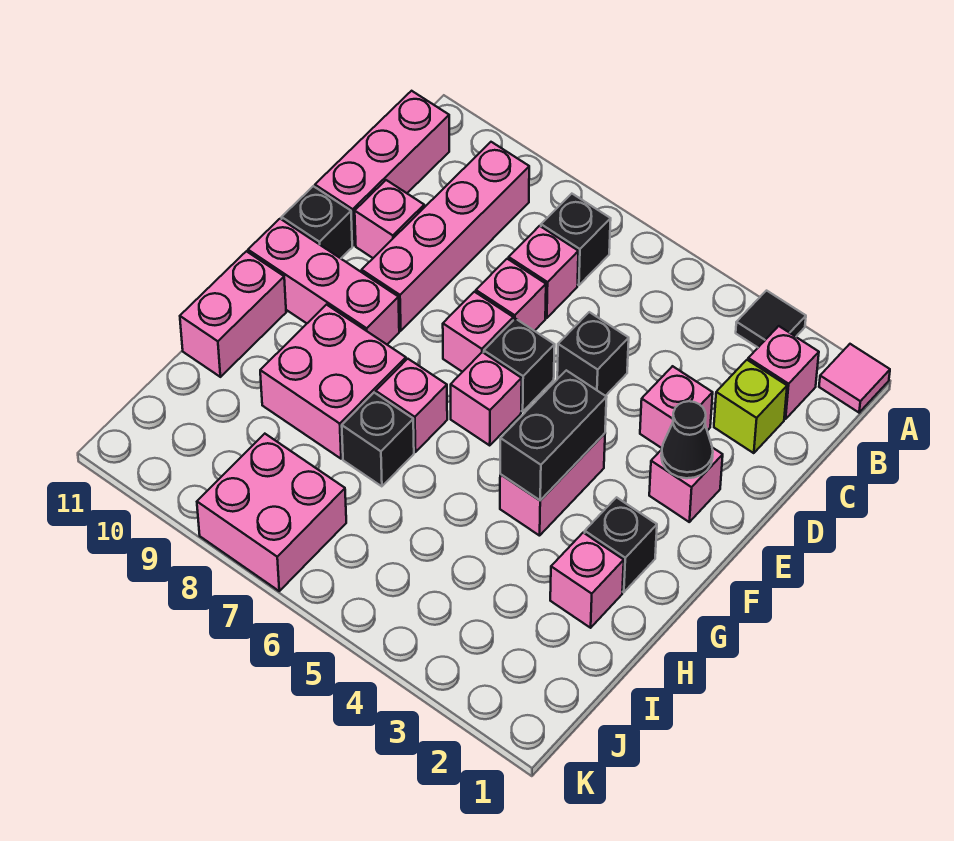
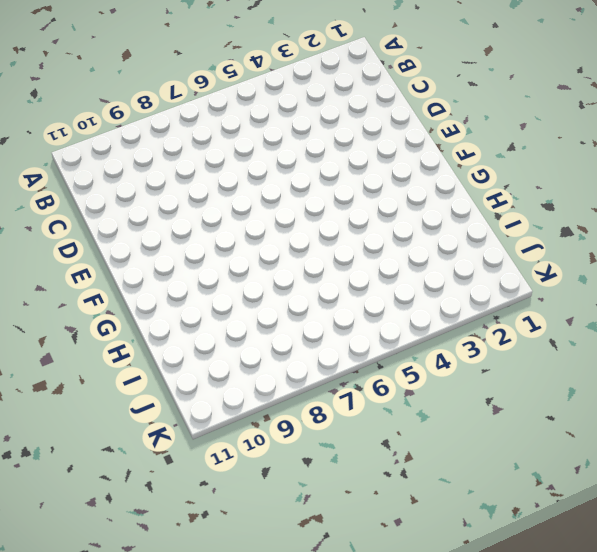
none -> pink 1x1 tile [819,344,890,413]
none -> black 1x1 tile [736,291,806,347]
none -> pink 1x1 brick [748,326,819,419]

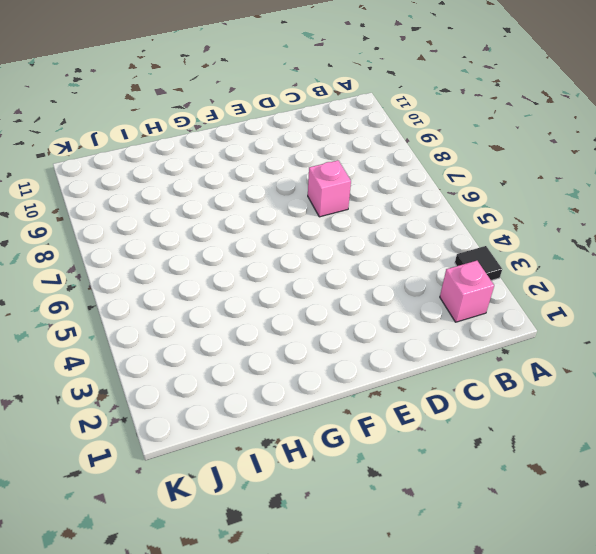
none -> pink 1x1 tile [819,344,890,413]
none -> black 1x1 brick [541,194,611,285]
none -> pink 1x4 brick [362,142,529,331]

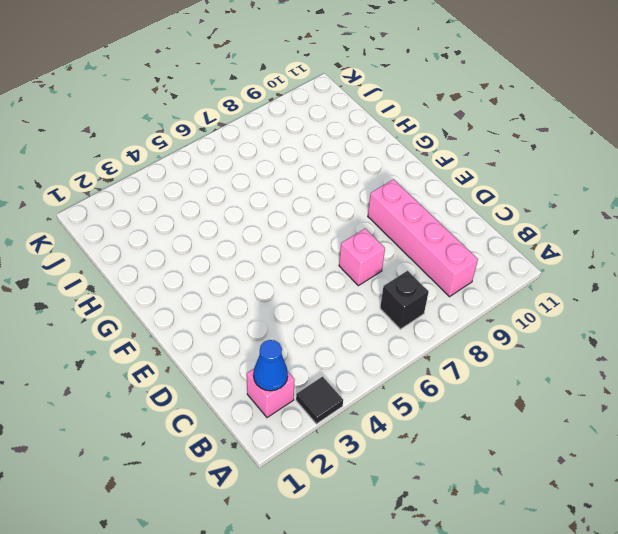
blue 1x1 cone [253,340,288,391] -> none
none -> pink 1x1 tile [819,344,890,413]
none -> pink 1x3 brick [315,91,449,245]
none -> lime 1x1 brick [714,360,787,453]

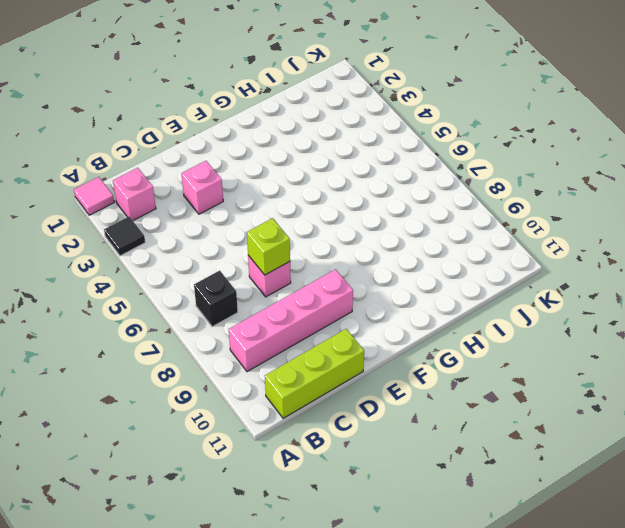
lime 1x3 brick [265,329,364,418] -> pink 1x3 brick [315,91,449,245]
lime 1x1 brick [247,218,290,275] -> lime 1x1 brick moved to [714,360,787,453]
none -> pink 1x1 brick [509,226,578,318]
none -> black 1x1 brick [557,312,629,396]
none -> pink 1x1 brick [355,180,424,258]

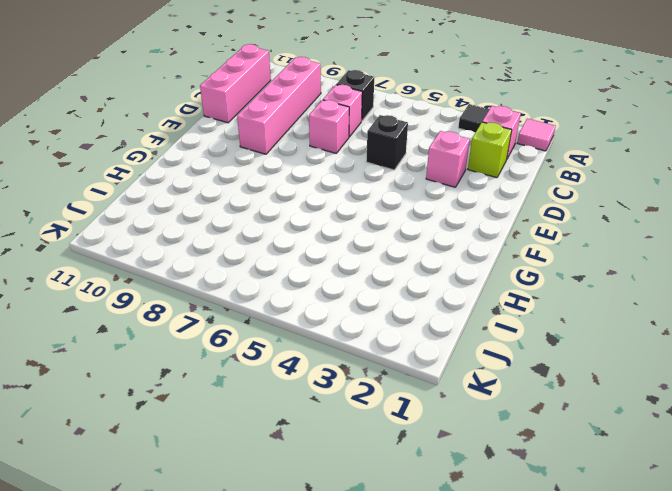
none -> pink 1x1 brick [355,180,424,258]
none -> pink 1x1 brick [649,448,723,522]
none -> black 1x1 brick [484,319,555,411]

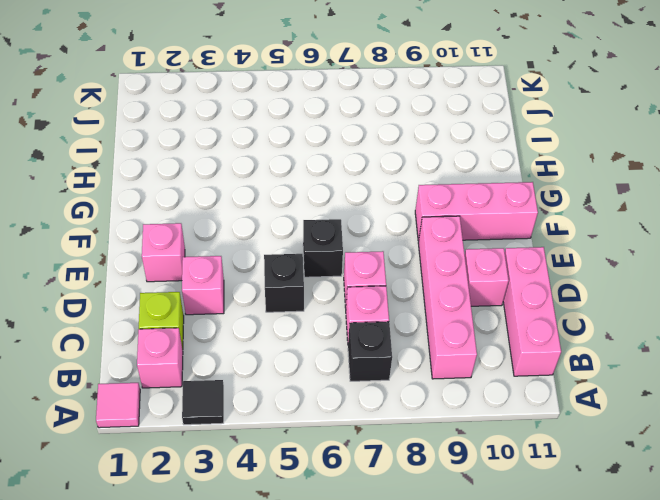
none -> pink 1x1 brick [443,292,513,372]
none -> black 1x1 brick [282,186,352,258]
none -> pink 1x2 brick [500,433,605,536]

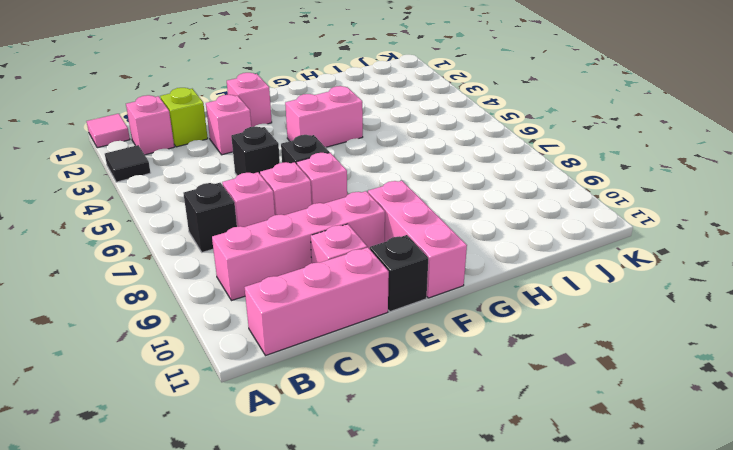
none -> pink 1x1 brick [451,352,522,445]
none -> black 1x1 brick [585,497,657,592]
none -> pink 1x1 brick [376,359,447,452]

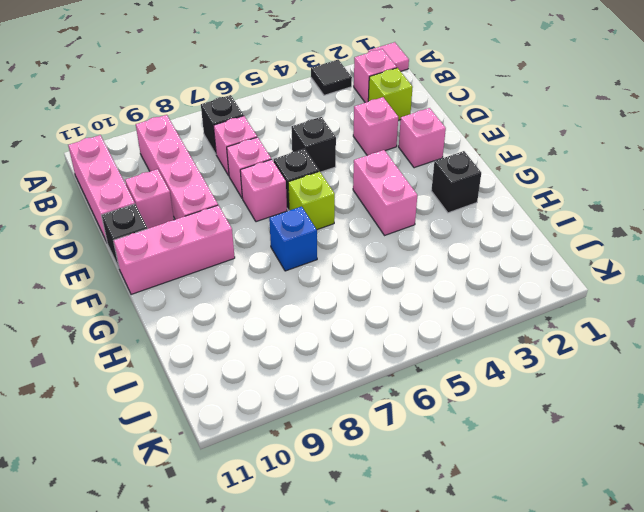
lime 1x1 brick [288,171,335,230] -> pink 1x1 brick [451,352,522,445]
blue 1x1 brick [269,207,317,271] -> pink 1x1 brick [376,359,447,452]
none -> pink 2x2 brick [260,305,406,459]
none -> pink 1x2 brick [180,251,286,377]
none -> pink 1x1 brick [550,533,624,628]

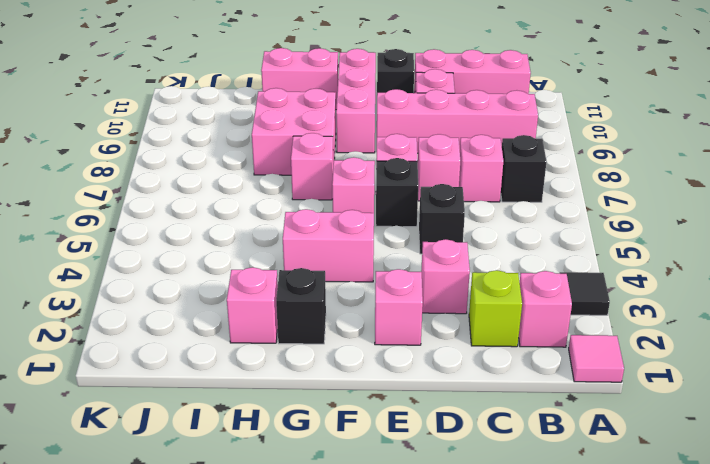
none -> black 1x1 brick [342,393,414,486]
none -> pink 2x2 brick [197,434,346,591]
none -> black 1x1 cone [661,401,713,478]

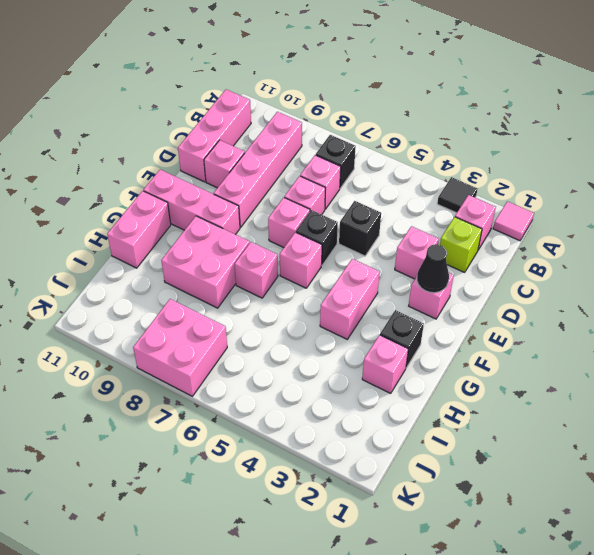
none -> black 1x1 brick [282,186,352,258]
none -> black 1x1 brick [342,393,414,486]
none -> black 1x2 brick [500,370,607,500]

